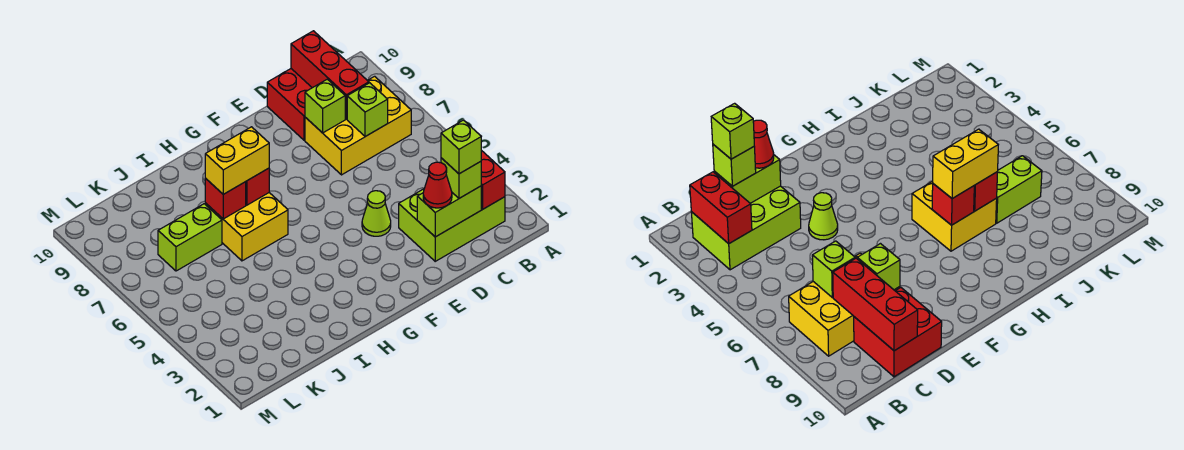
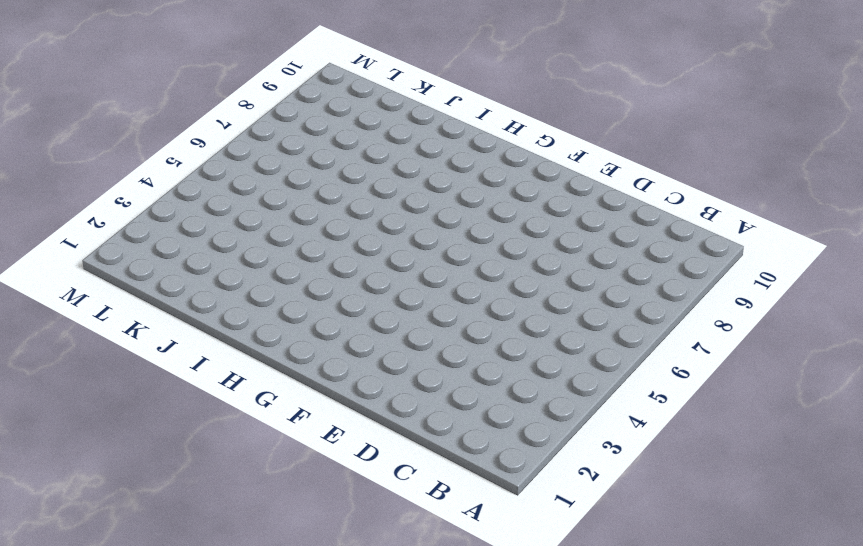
none -> lime 2x3 brick [399,189,505,261]
none -> yellow 2x3 brick [305,76,411,175]
none -> red 2x2 brick [267,69,312,140]

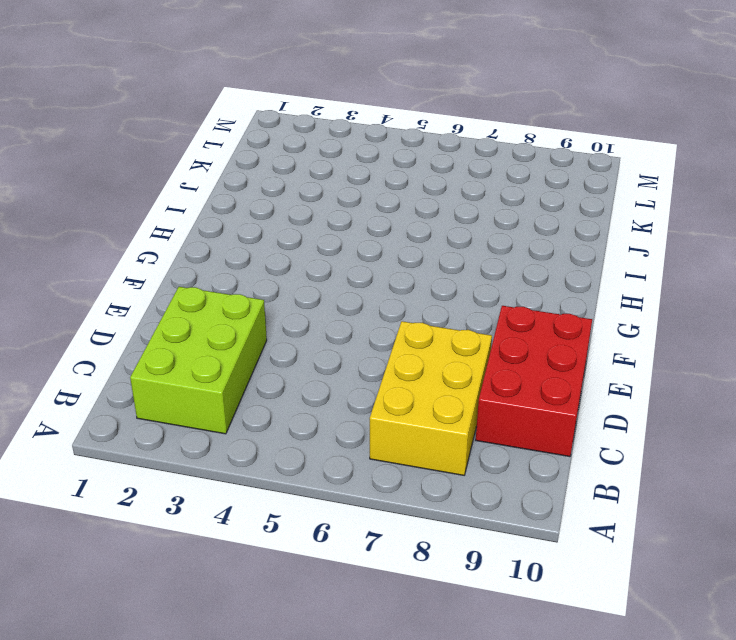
red 2x3 brick [476,306,592,457] -> red 2x2 brick [267,69,312,140]
none -> lime 1x1 cone [362,191,391,236]
none -> yellow 2x2 brick [205,193,288,261]
none -> lime 1x2 brick [158,204,222,271]

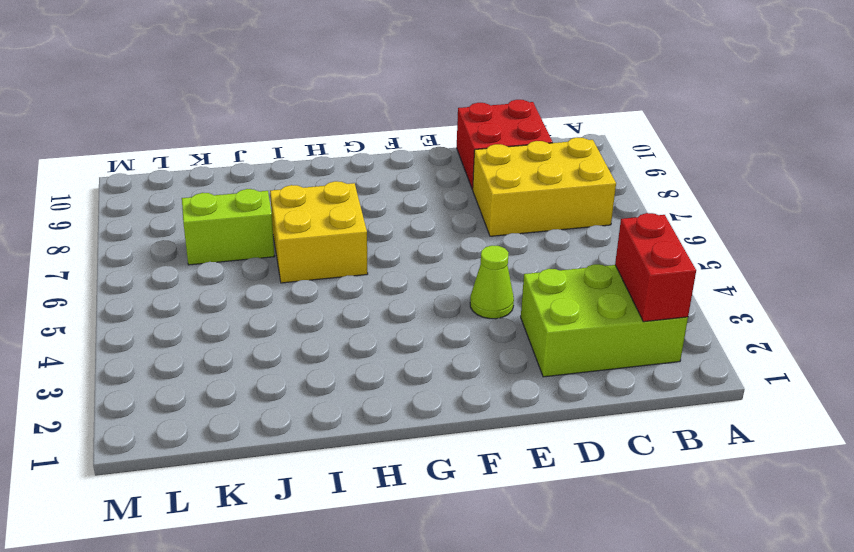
none -> lime 1x2 brick [417,186,481,237]
none -> lime 1x1 brick [347,83,388,137]
none -> red 1x3 brick [291,31,369,119]

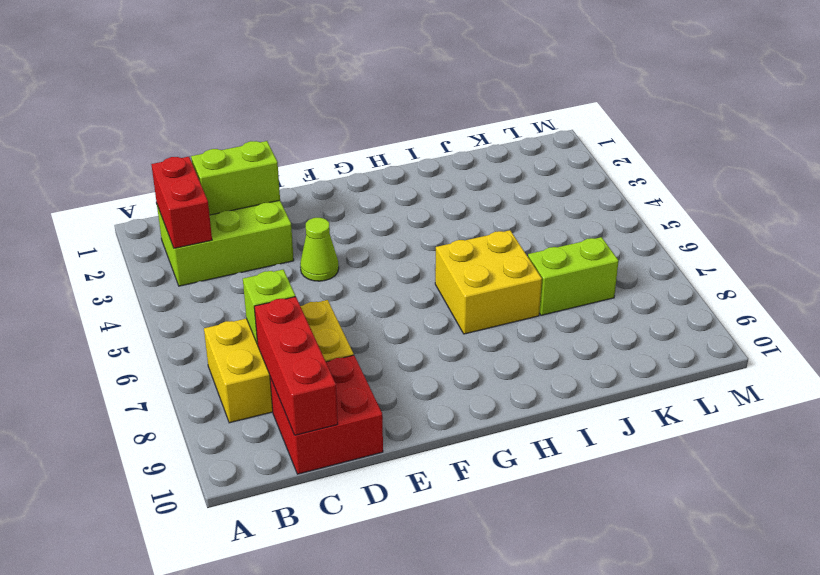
none -> lime 1x1 brick [305,79,345,133]
none -> red 1x1 brick [246,168,269,205]
none -> red 1x1 brick [205,179,246,219]

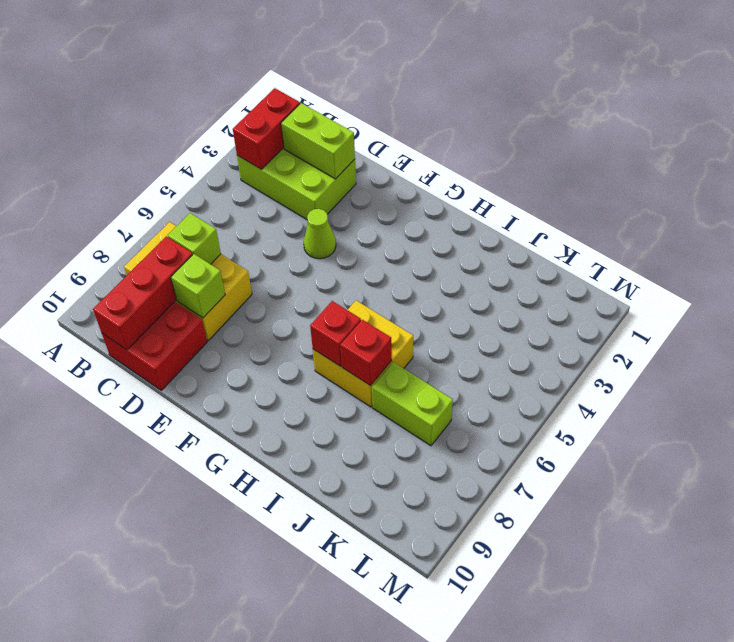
none -> lime 1x1 brick [441,158,481,198]
none -> red 1x1 cone [423,162,452,208]
none -> yellow 1x2 brick [205,127,269,194]

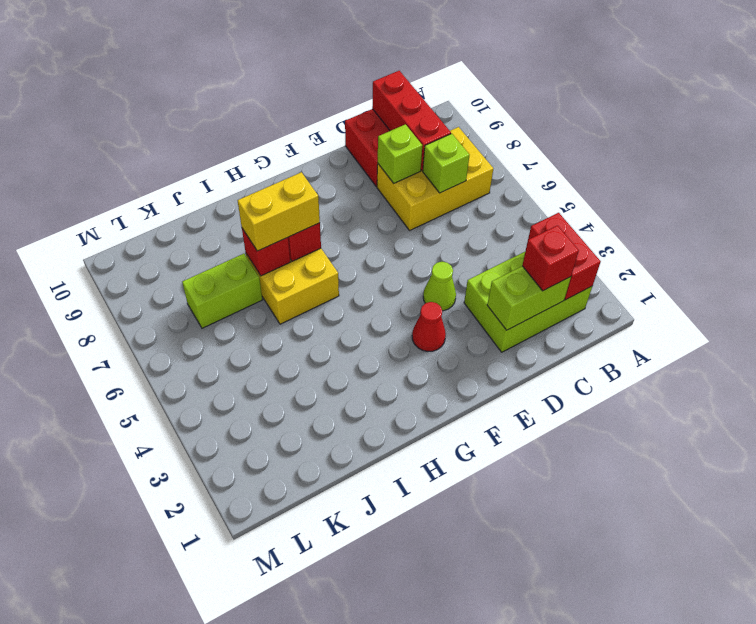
red 1x1 brick [522,225,579,291] -> lime 1x1 brick [441,158,481,198]
red 1x1 cone [412,302,446,351] -> red 1x1 cone moved to [423,162,452,208]
none -> lime 1x1 brick [441,120,481,174]

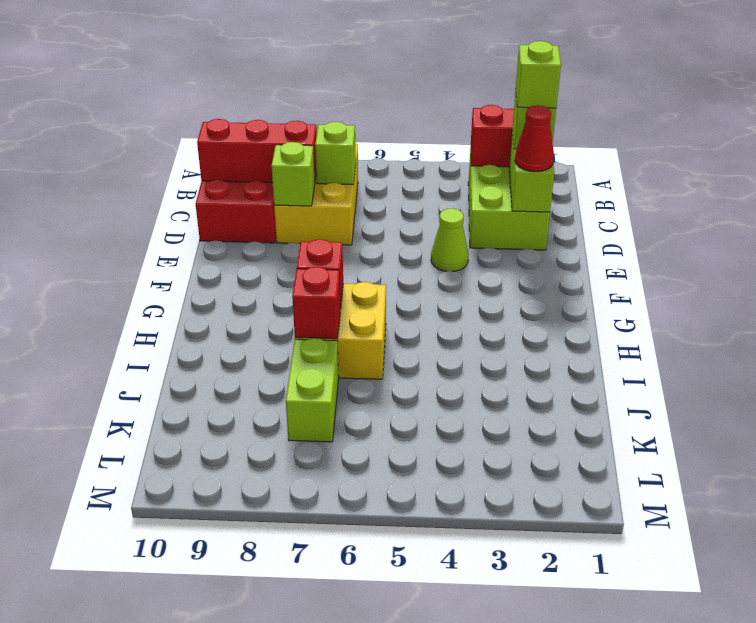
none -> yellow 1x2 brick [205,127,269,194]

